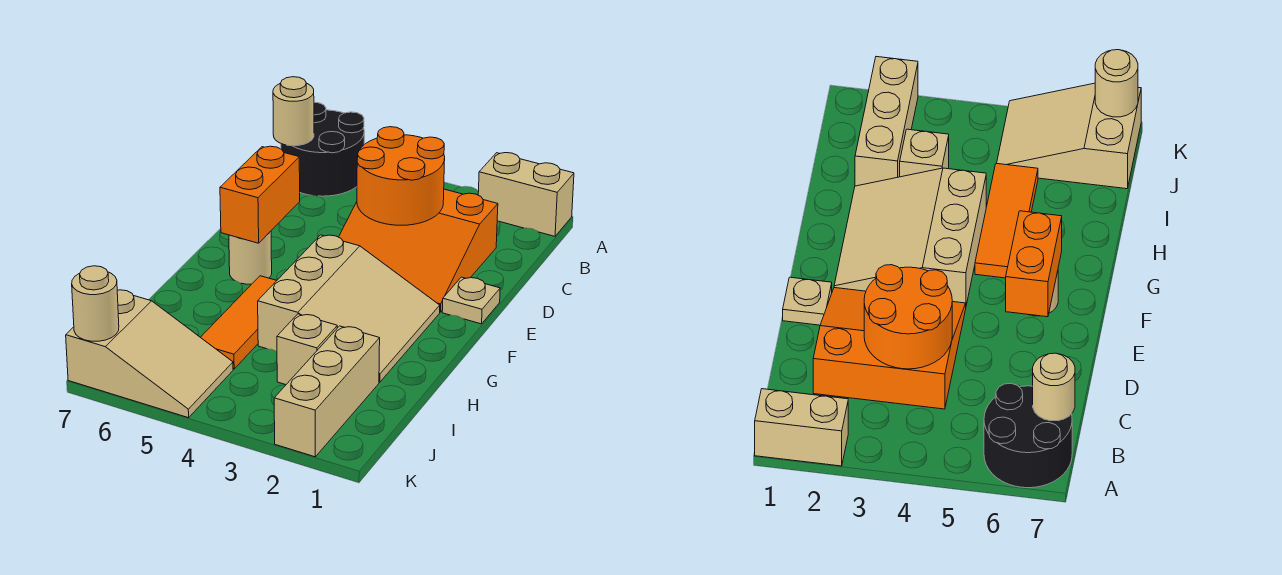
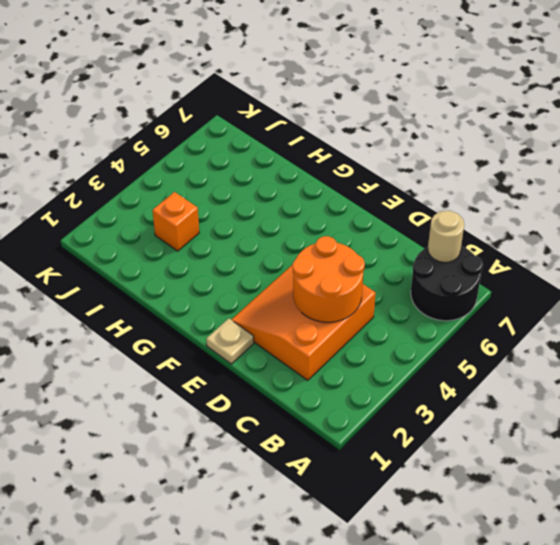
orange 1x1 brick [153,192,199,251] -> tan 1x1 brick [277,314,337,385]
none -> tan 1x2 brick [478,153,574,236]
none -> tan 3x3 slope [258,235,440,382]
none -> tan 1x1 round brick [229,231,272,284]

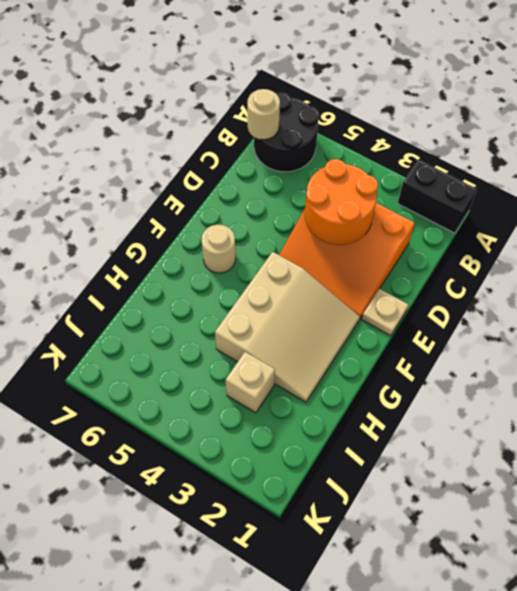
black 1x2 brick [398,160,477,233] -> tan 1x2 brick [478,153,574,236]
none -> orange 1x3 tile [201,276,277,369]
none -> tan 1x3 brick [274,326,380,457]
none -> tan 2x3 slope [66,290,233,418]

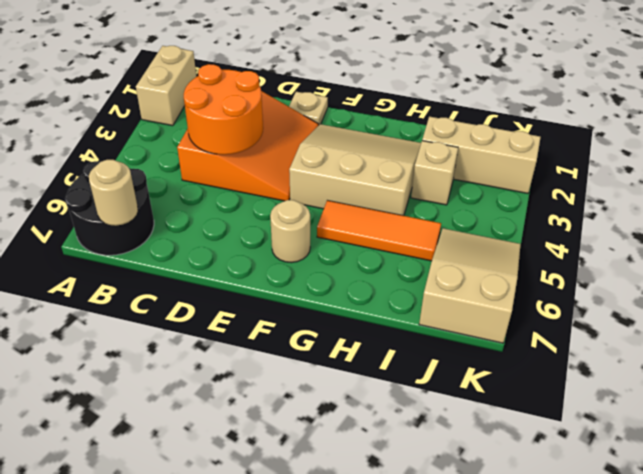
none -> orange 1x2 brick [220,146,300,243]
none -> tan 1x1 round brick [72,266,119,341]

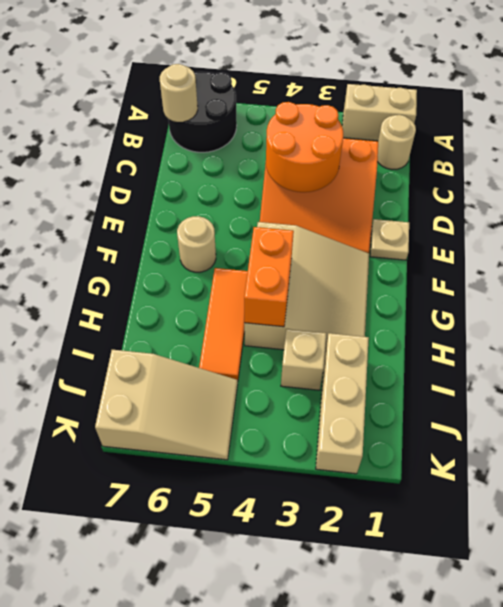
tan 1x1 round brick [377,115,416,170] -> tan 1x1 round brick moved to [72,266,119,341]
orange 1x2 brick [244,227,294,327] -> orange 1x2 brick moved to [220,146,300,243]

